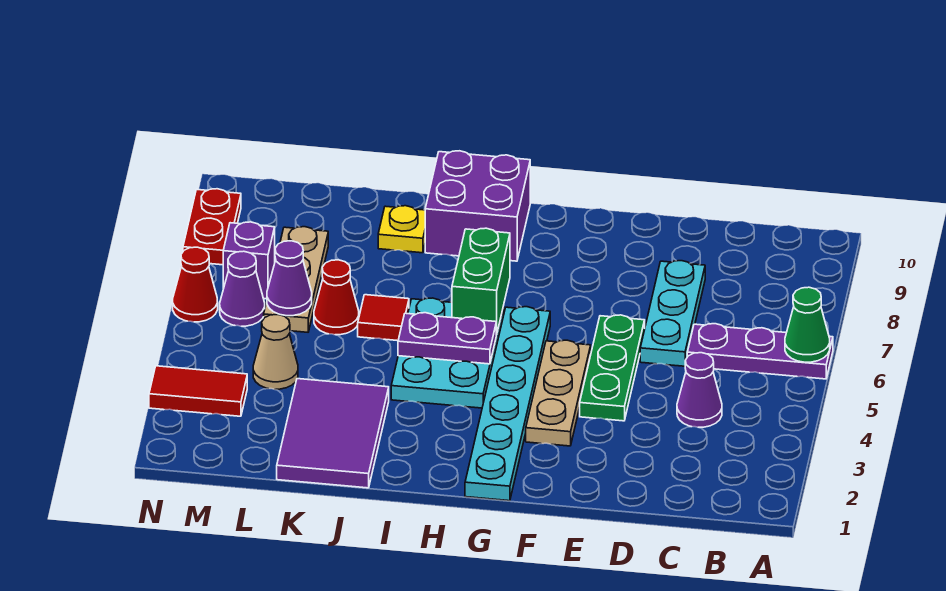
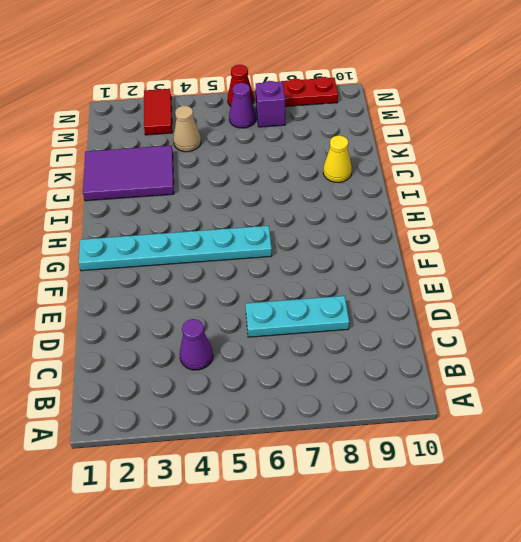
yellow 1x1 cone [323,136,352,182] -> yellow 1x1 plate [378,206,425,253]
none -> purple 1x3 plate [687,324,833,379]
none -> green 1x3 plate [580,315,645,421]
none -> tan 1x3 plate [526,340,591,446]

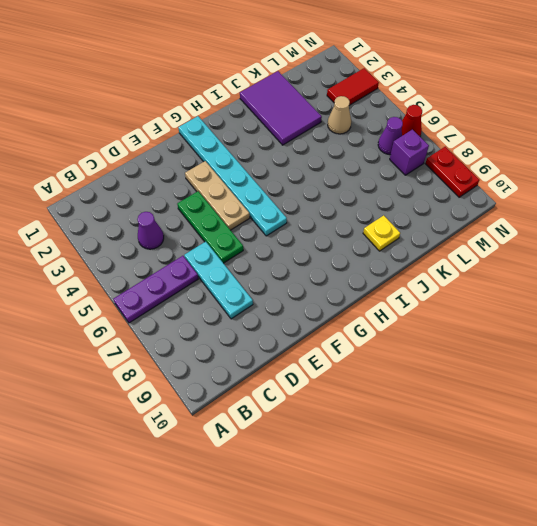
none -> cyan 2x3 plate [391,298,503,408]
none -> purple 2x2 brick [425,151,530,261]
none -> red 1x1 tile [358,295,409,341]

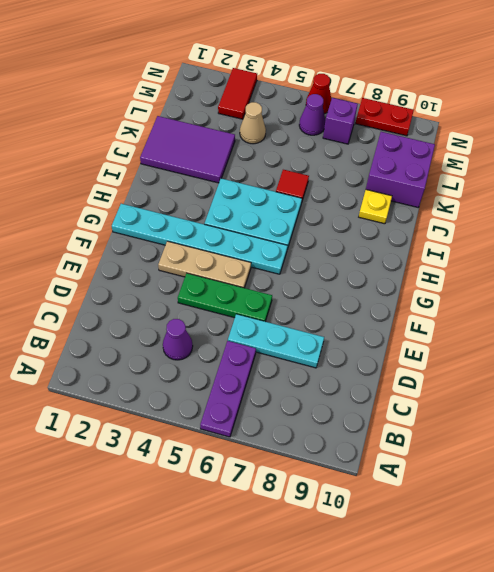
purple 2x2 brick [366,132,435,208] -> purple 2x2 brick moved to [425,151,530,261]
none -> red 1x1 cone [314,260,359,335]
none -> tan 1x3 plate [264,227,328,332]
none -> green 1x1 cone [785,287,830,362]

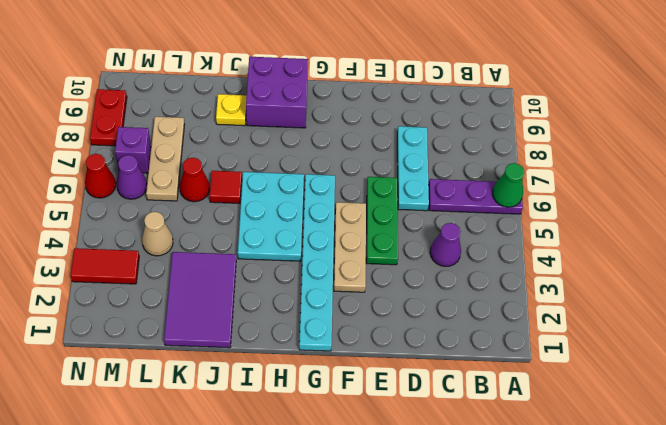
none -> purple 1x2 plate [398,313,497,364]
none -> green 1x2 brick [452,228,510,334]
none -> purple 1x1 cone [267,241,312,316]

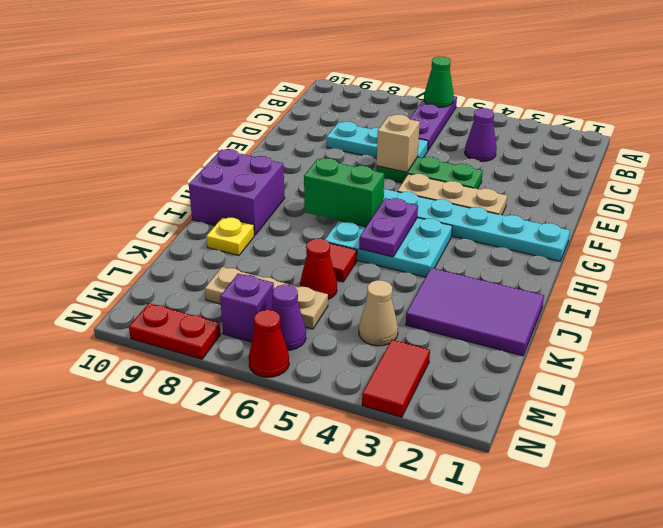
tan 1x1 brick [377,114,420,172] -> none
none -> purple 1x1 cone [267,241,312,316]

